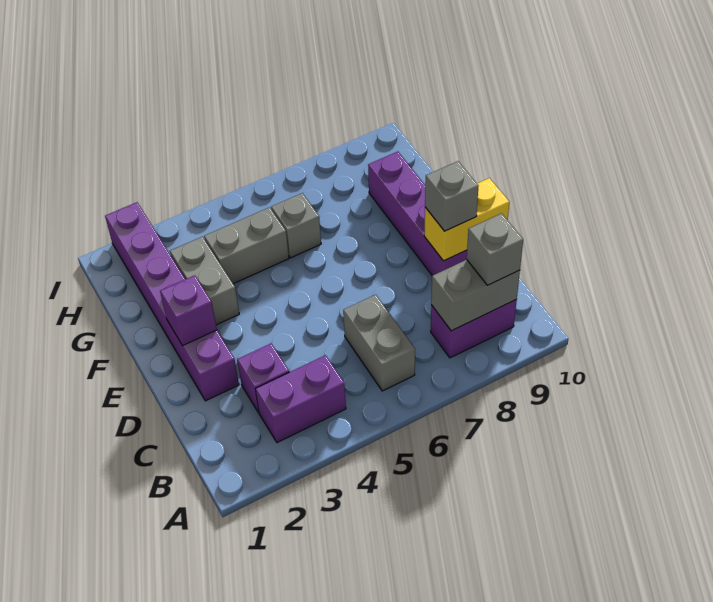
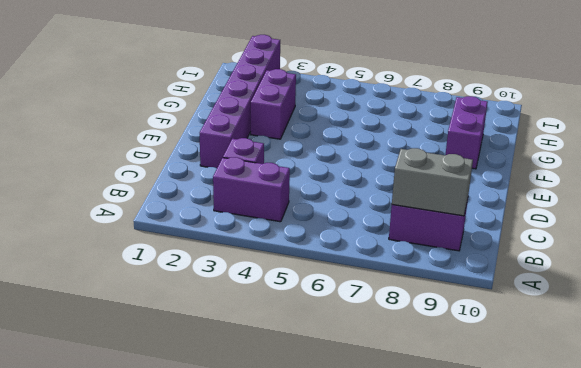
purple 1x2 brick [251,69,296,139] -> grey 1x2 brick [170,237,239,325]
purple 1x2 brick [445,96,488,169] -> purple 1x4 brick [368,151,467,276]
none -> grey 1x2 brick [343,295,415,391]
none -> grey 1x2 brick [204,207,289,284]
none -> grey 1x1 brick [271,193,321,258]

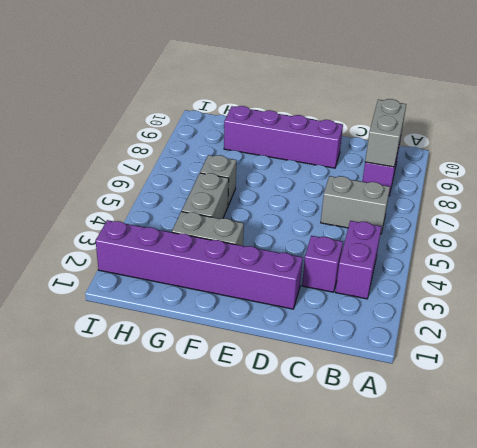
none -> yellow 1x2 brick [424,178,509,261]
none -> purple 1x1 brick [160,275,217,346]
none -> grey 1x1 brick [467,213,523,285]

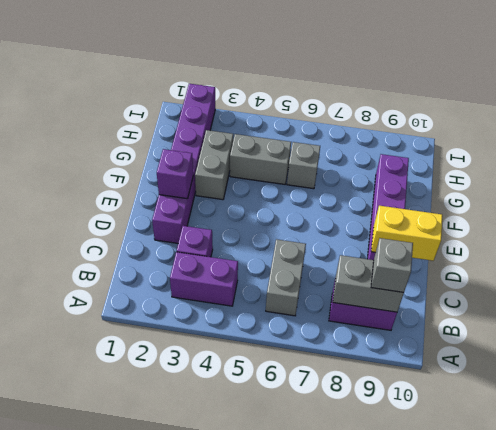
none -> grey 1x1 brick [425,161,478,231]

